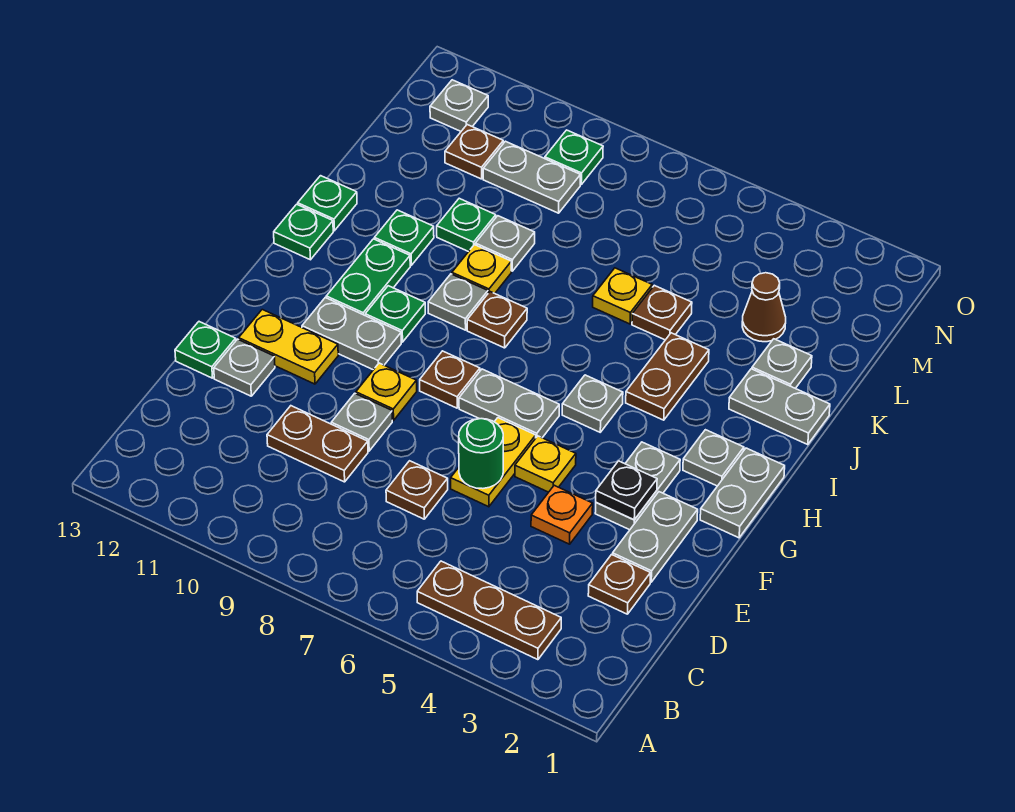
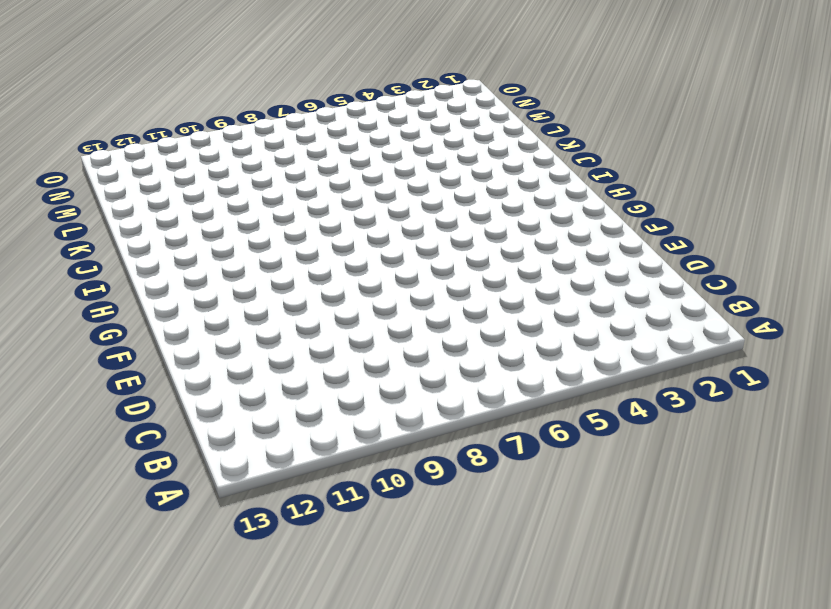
none -> brown 1x3 plate [417,561,561,660]
none -> brown 1x1 plate [588,555,650,614]
none -> brown 1x1 plate [386,461,448,519]
none -> brown 1x2 plate [267,406,368,482]

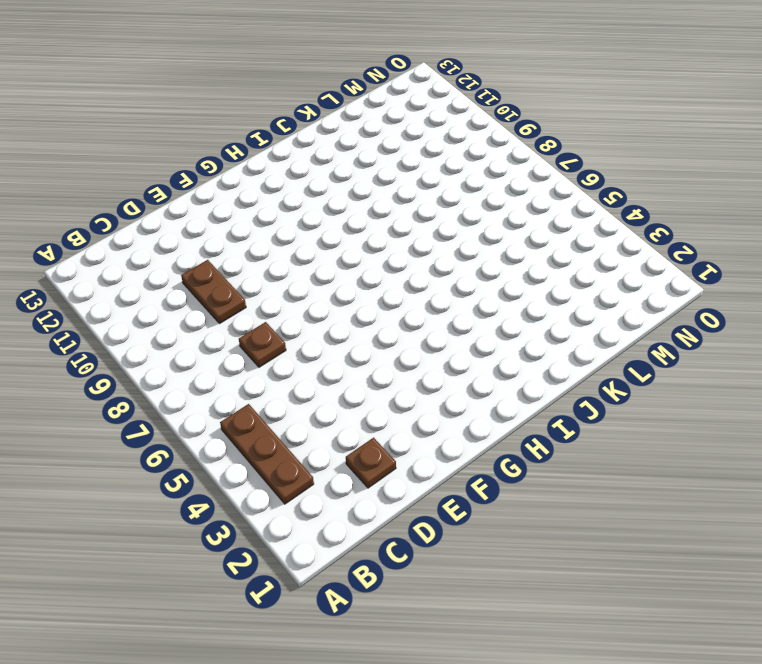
none -> grey 1x2 plate [613,492,698,582]
none -> orange 1x1 plate [531,485,593,544]
none -> yellow 1x2 plate [451,418,536,507]
none -> grey 1x1 plate [331,393,392,451]

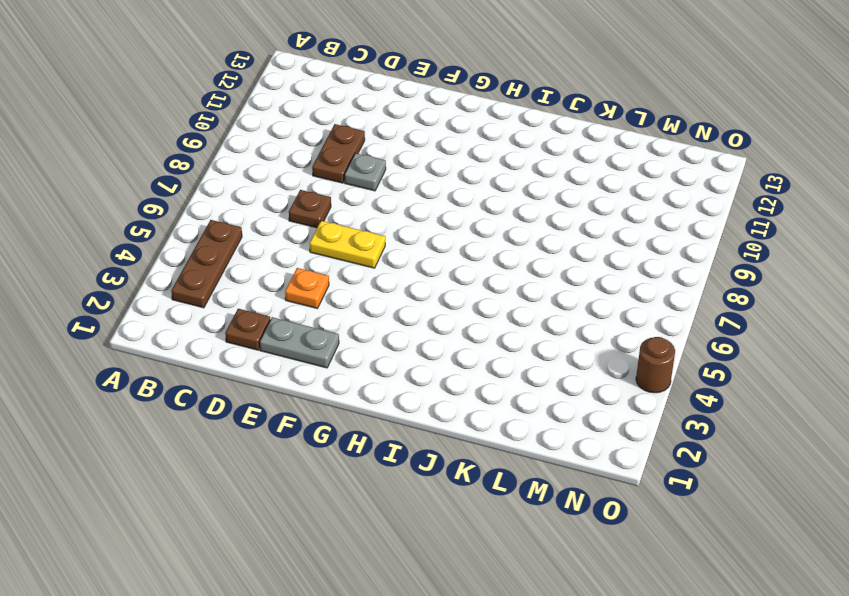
brown 1x1 round brick [636,337,675,393] -> none
none -> grey 1x1 plate [214,339,275,396]
none -> green 1x1 plate [175,322,236,378]
none -> grey 1x2 plate [595,442,680,530]
none -> yellow 1x1 plate [515,436,576,492]

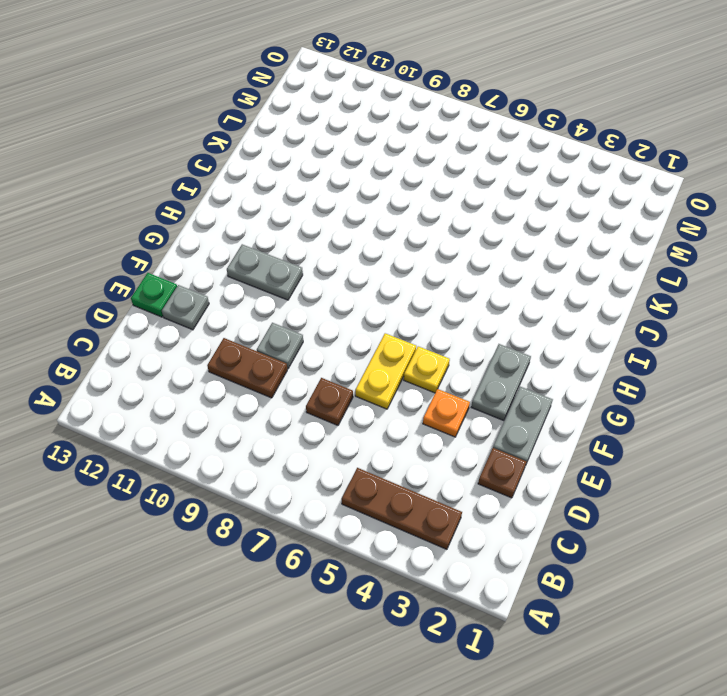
none -> yellow 1x1 plate [356,363,417,420]
none -> yellow 1x2 plate [239,310,338,384]
none -> grey 1x2 plate [700,448,785,538]
none -> grey 1x2 plate [459,369,559,438]

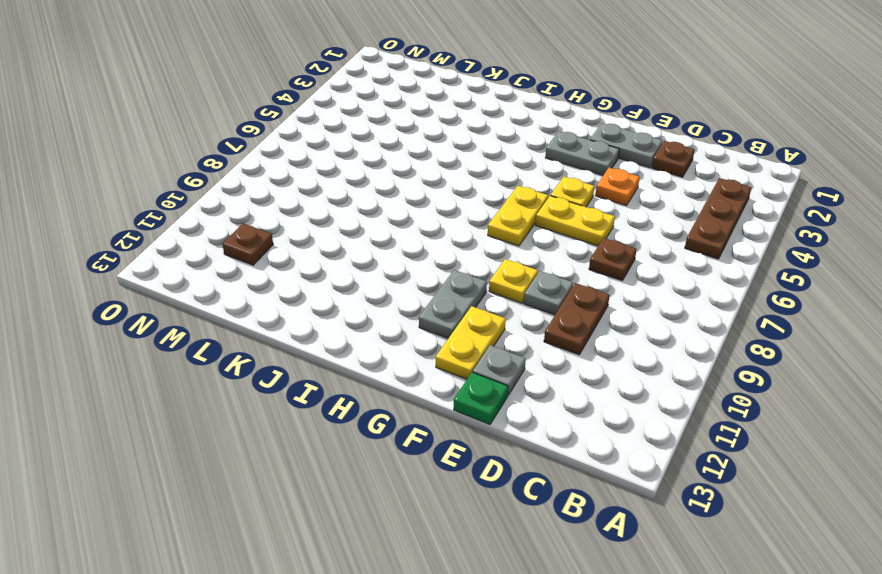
yellow 1x2 plate [488,186,548,246] -> grey 1x2 plate [459,369,559,438]
none -> grey 1x2 plate [700,448,785,538]
none -> brown 1x1 plate [420,351,480,408]
none -> grey 1x1 plate [683,430,744,486]
none -> grey 1x1 plate [562,375,623,432]

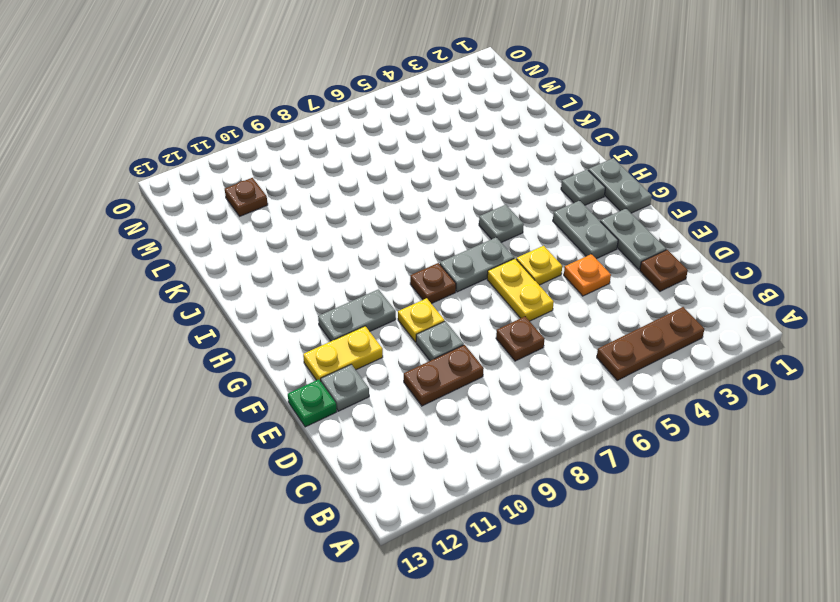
none -> green 1x1 plate [365,286,425,342]
none -> green 1x2 plate [326,239,410,315]
none -> brown 1x2 plate [626,333,709,420]
none -> brown 1x1 plate [467,292,527,348]

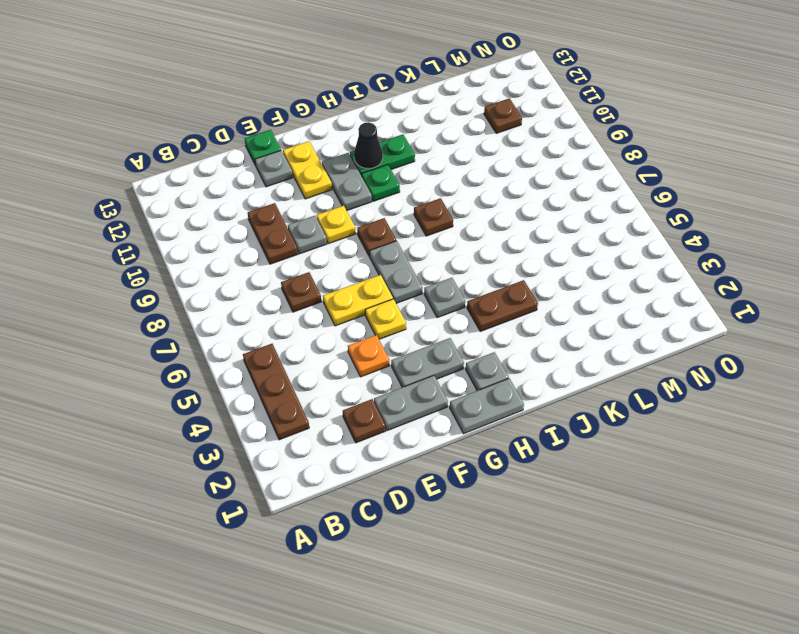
black 1x1 cone [354,122,383,169] -> none
none -> grey 1x1 plate [428,274,488,330]
none -> green 1x1 plate [274,204,333,260]
none -> grey 1x2 plate [729,369,830,445]
none -> yellow 1x1 plate [452,245,511,293]

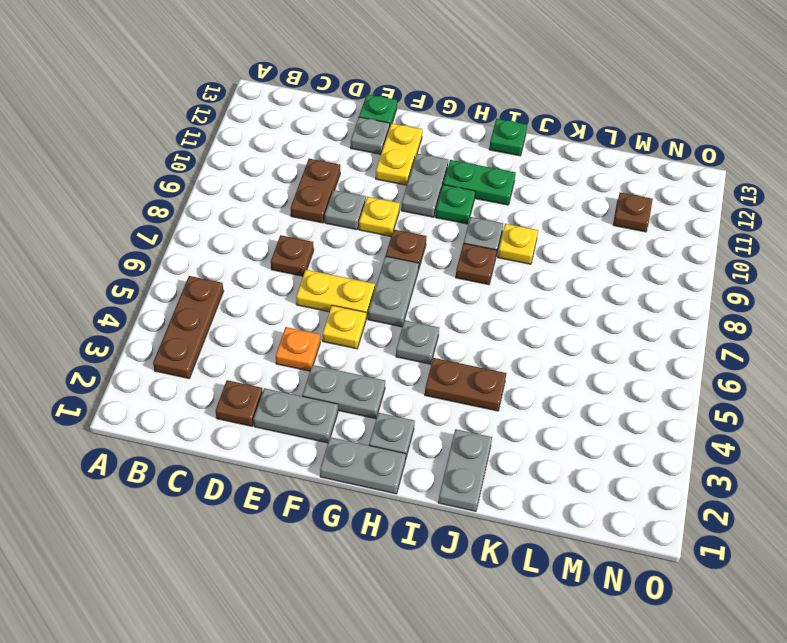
none -> green 1x1 plate [374,210,434,265]
none -> green 1x1 plate [298,176,357,231]
none -> grey 1x1 plate [752,339,812,388]
none -> brown 1x1 plate [632,285,692,340]

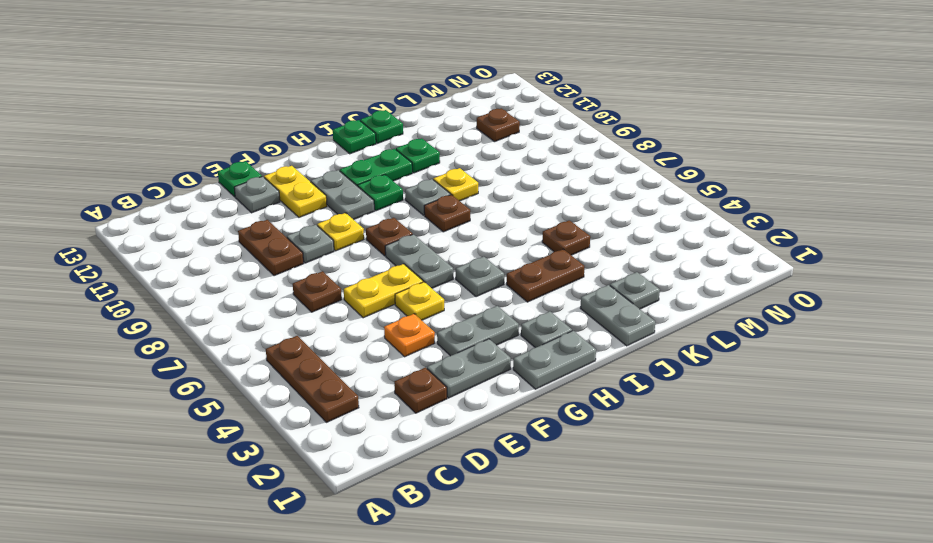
none -> yellow 1x1 plate [593,268,652,324]
none -> grey 1x1 plate [475,216,535,271]
none -> green 1x1 plate [437,198,496,252]
none -> brown 1x1 cone [742,273,786,342]

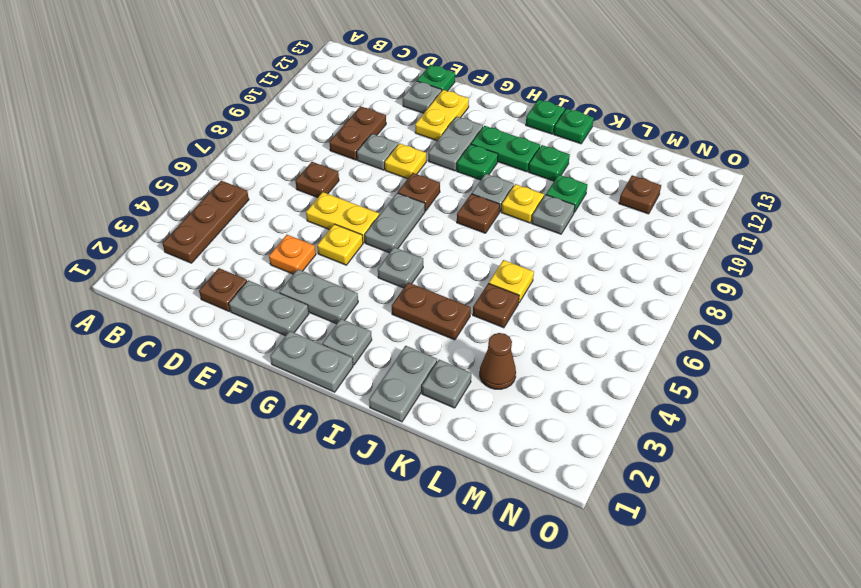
none -> grey 1x2 plate [483,141,581,213]
none -> green 1x1 plate [545,130,603,184]
none -> grey 1x1 plate [430,80,488,131]
none -> green 1x1 round brick [459,419,503,489]

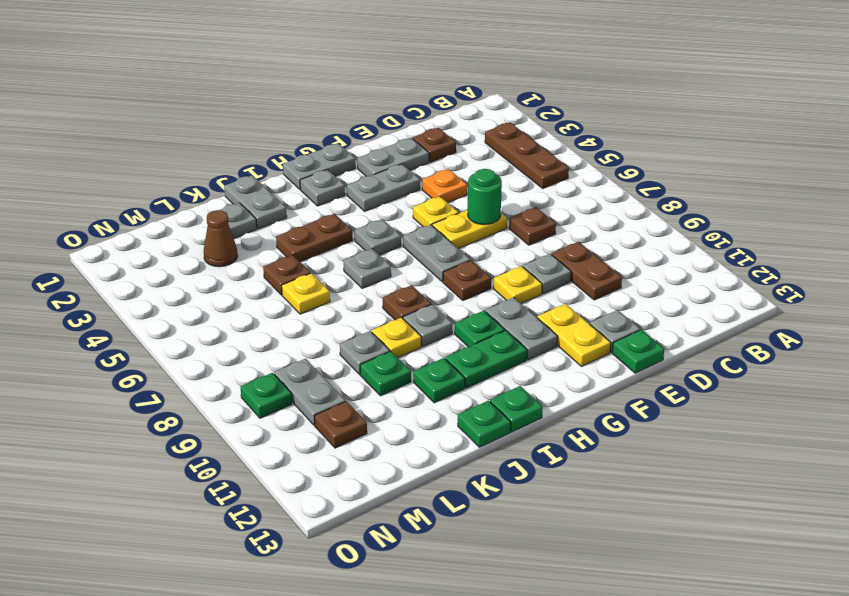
grey 1x1 plate [343,249,391,288] -> grey 1x1 plate moved to [430,80,488,131]
none -> black 1x1 plate [596,461,657,520]

